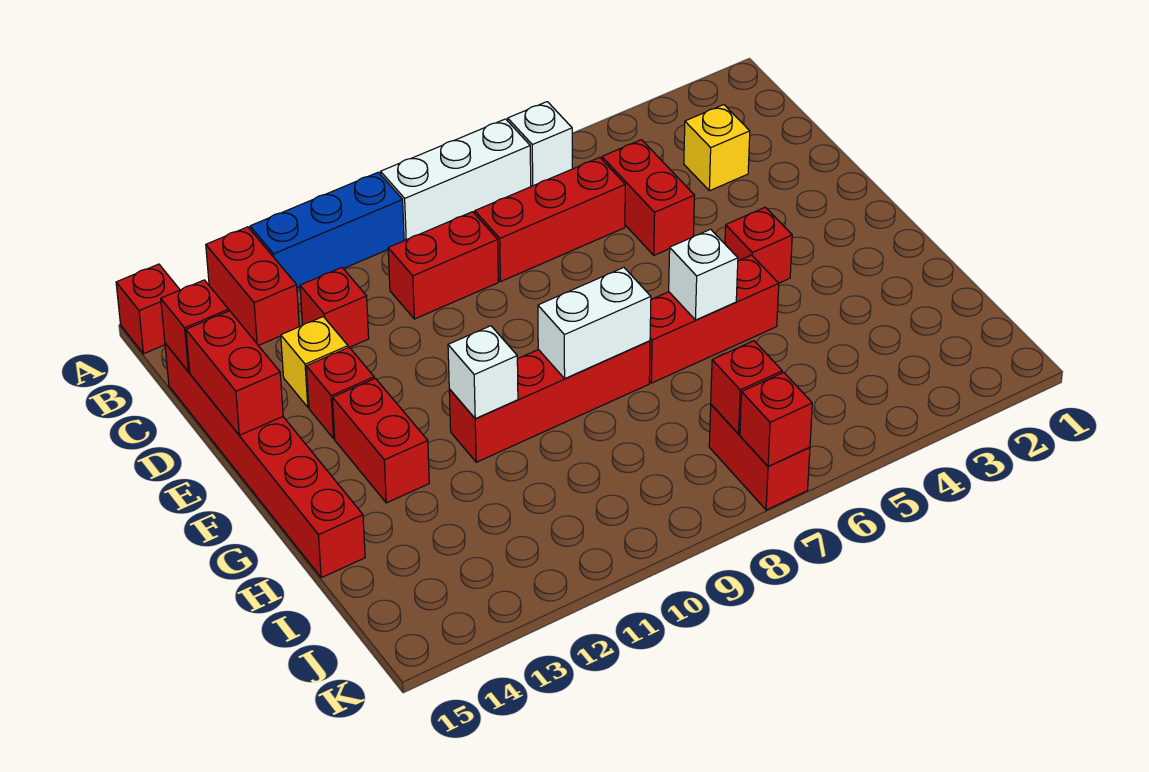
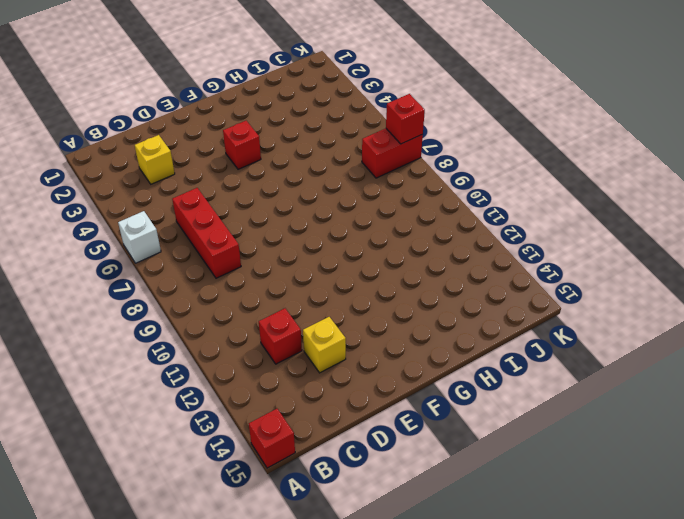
none -> white 1x3 brick [381,119,531,240]
none -> blue 1x3 brick [250,172,404,288]
none -> red 1x2 brick [206,227,299,346]

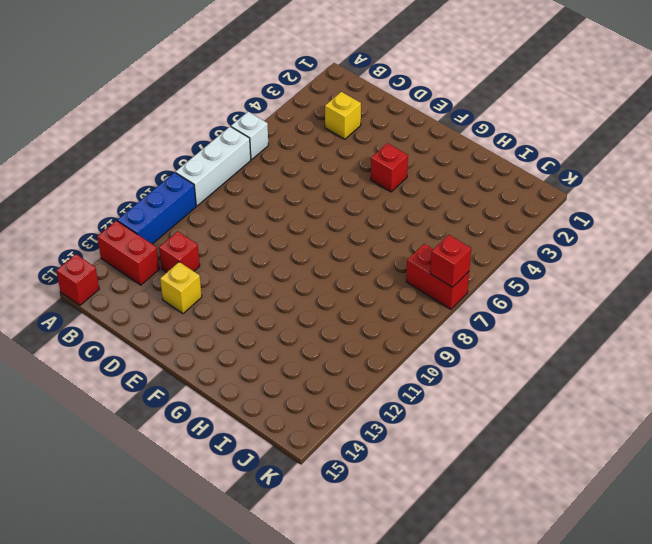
none -> red 1x2 brick [602,140,695,255]
none -> red 1x3 brick [475,157,625,282]
none -> red 1x2 brick [388,212,498,319]

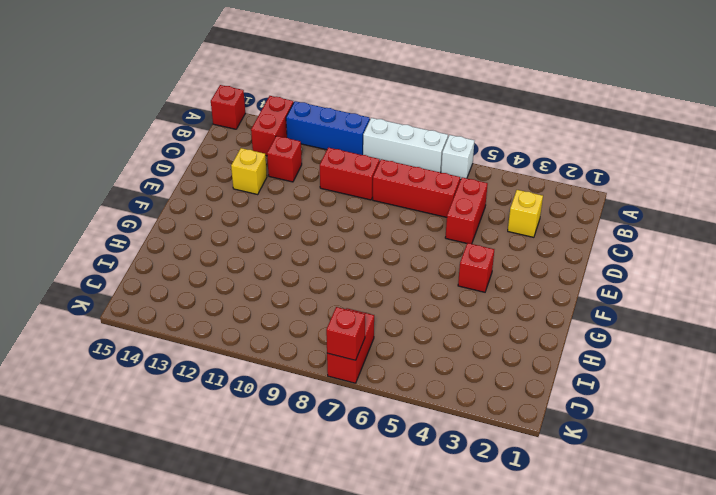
none -> red 1x6 brick [165,343,365,578]
none -> red 1x1 brick [306,347,374,439]
none -> red 1x2 brick [332,378,429,503]

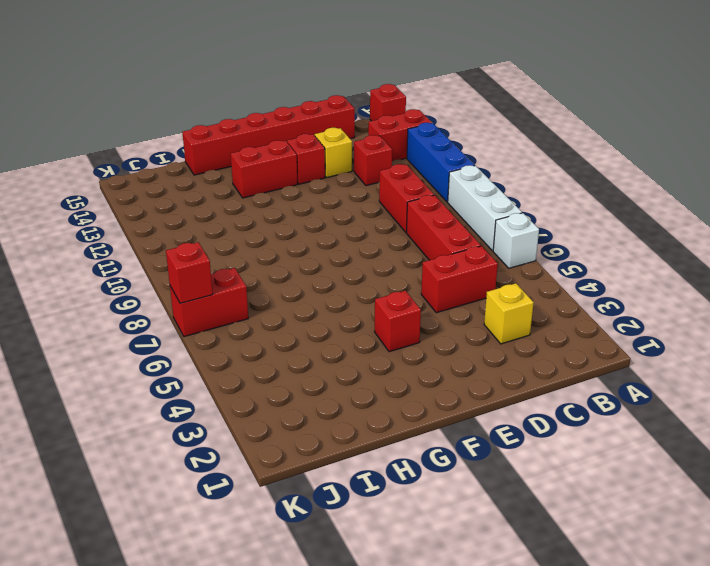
none -> red 1x3 brick [649,255,779,383]
none -> red 1x4 brick [449,341,650,462]
none -> red 1x1 brick [161,280,229,372]

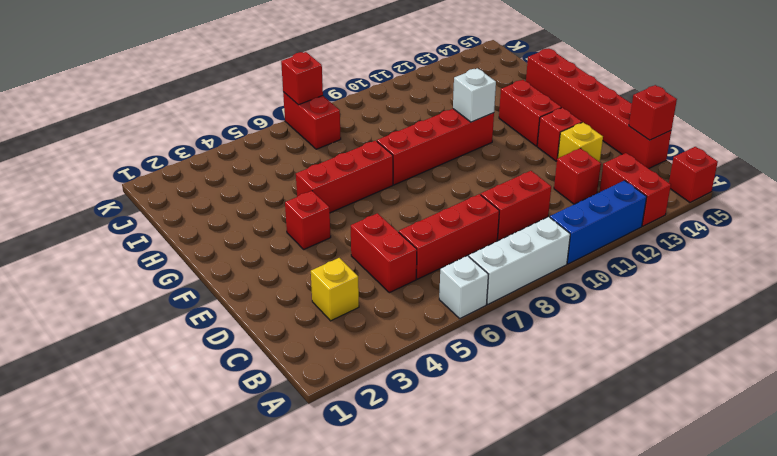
none -> red 1x2 brick [186,311,283,435]
none -> white 1x1 brick [669,229,738,320]
none -> white 1x2 brick [538,267,651,379]

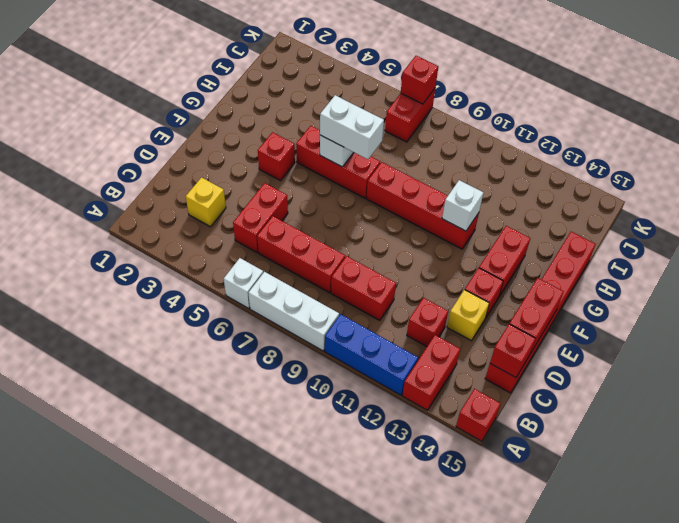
white 1x2 brick [320,95,384,159] -> white 1x2 brick moved to [538,267,651,379]
none -> red 1x1 brick [711,341,782,434]

